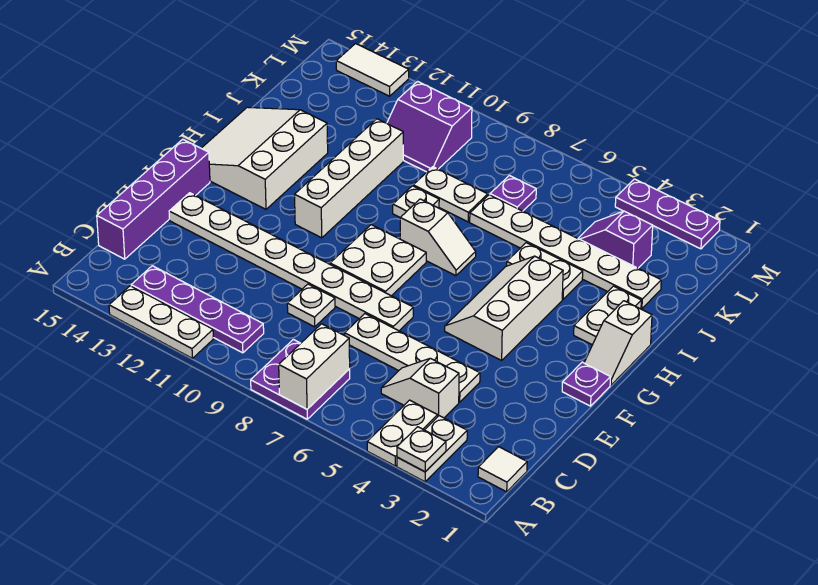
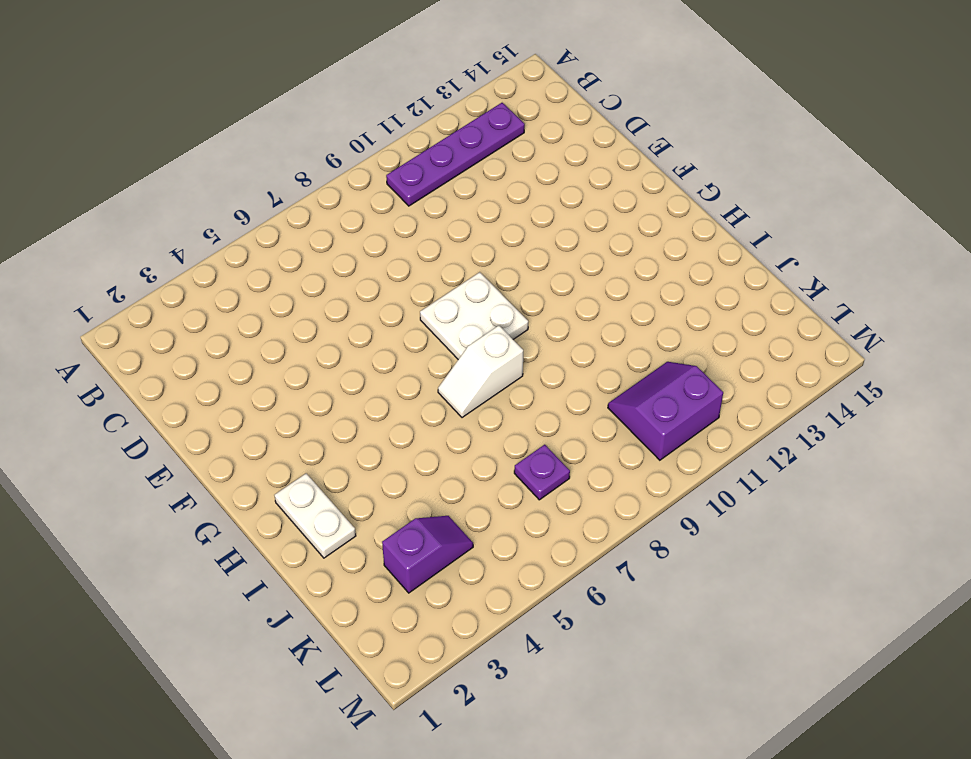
none -> white 1x2 plate [397,416,467,482]
none -> white 1x2 plate [367,400,438,466]
none -> purple 2x2 plate [251,339,350,419]
none -> white 1x3 plate [109,286,213,358]

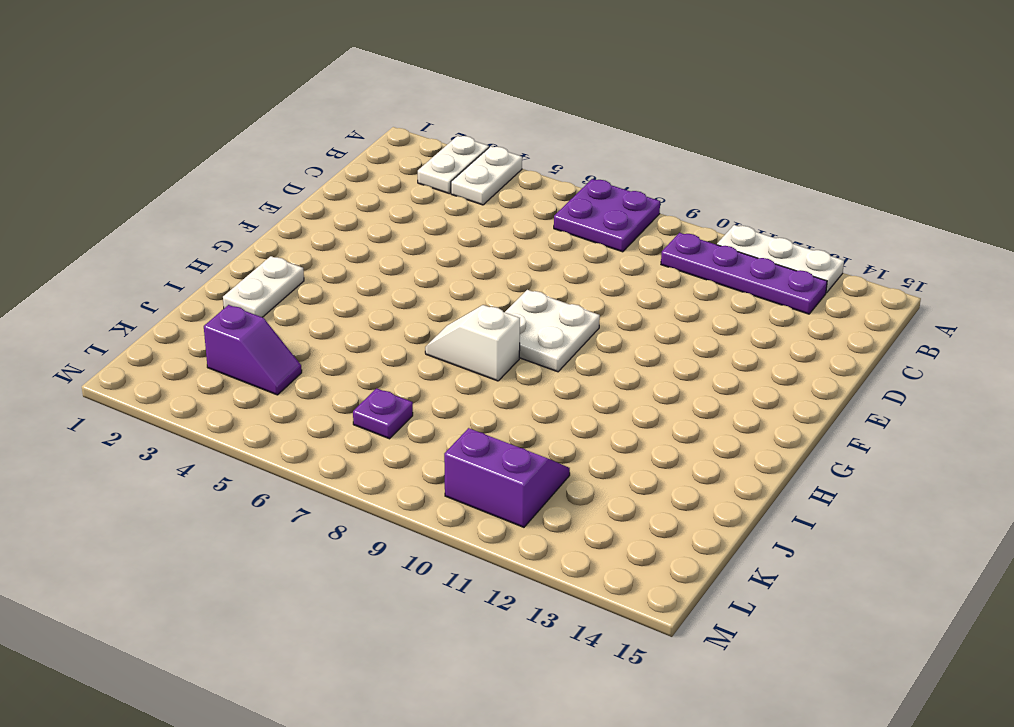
none -> white 1x1 tile [478,447,527,492]
none -> white 1x2 slope [381,358,459,418]
none -> purple 1x4 brick [97,139,210,259]
none -> white 1x4 plate [345,314,480,402]

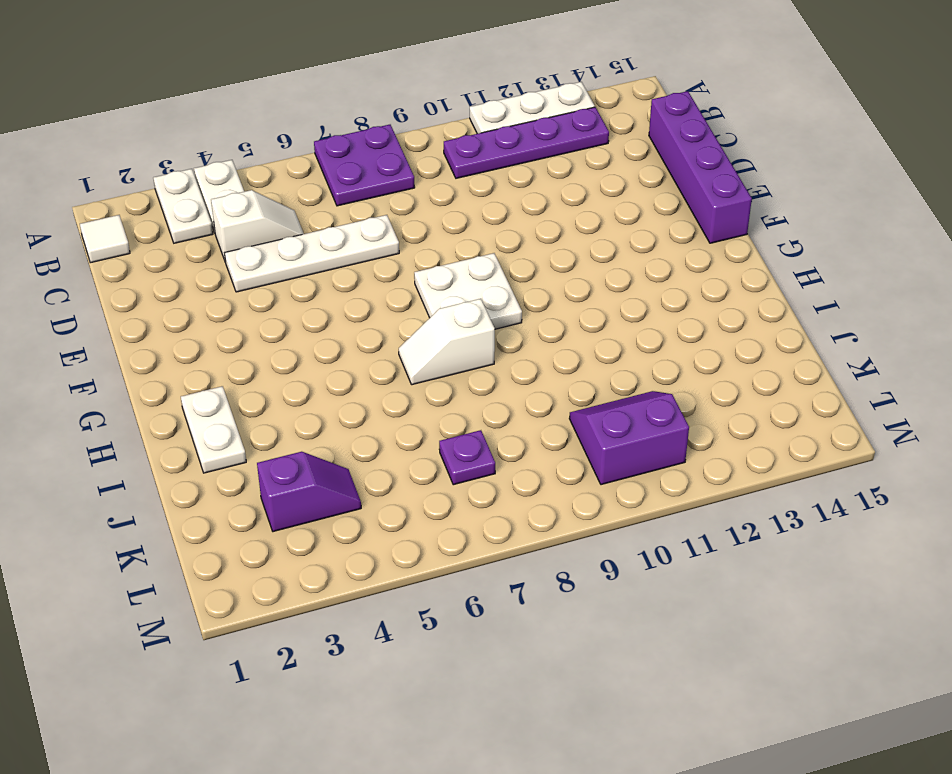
none -> white 1x1 plate [287,284,335,327]
none -> white 1x8 plate [169,193,413,331]
none -> purple 1x1 plate [562,362,610,406]
none -> white 2x3 slope [445,256,563,360]

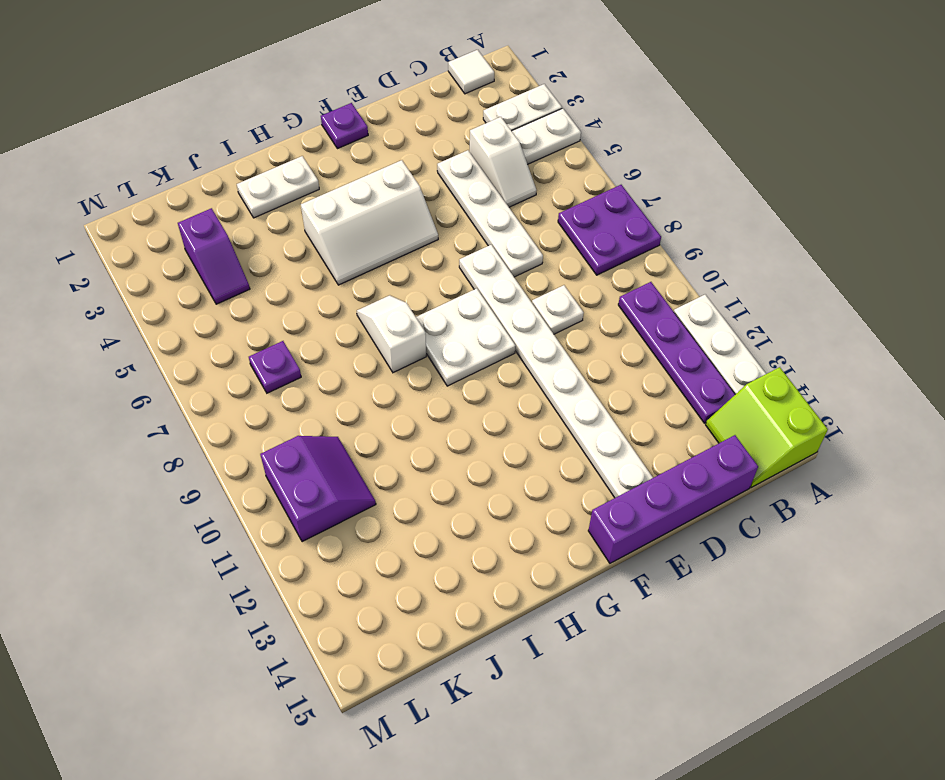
lime 2x2 slope [706,367,828,487] -> none
none -> white 1x2 slope [584,301,652,385]
none -> white 1x4 brick [295,119,403,238]
none -> white 3x3 slope [201,107,328,209]
none -> white 1x2 plate [507,243,583,299]

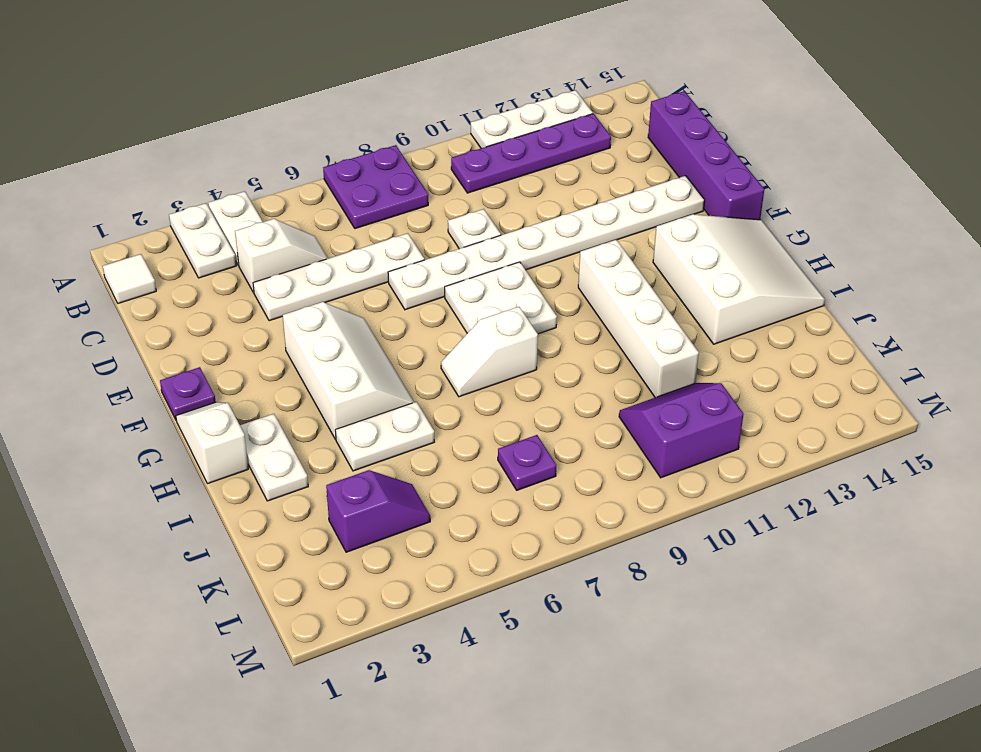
none -> white 1x1 plate [393,186,439,217]
none -> white 1x6 plate [470,195,661,309]
none -> white 1x2 plate [413,167,488,222]
none -> purple 1x3 plate [615,179,720,249]

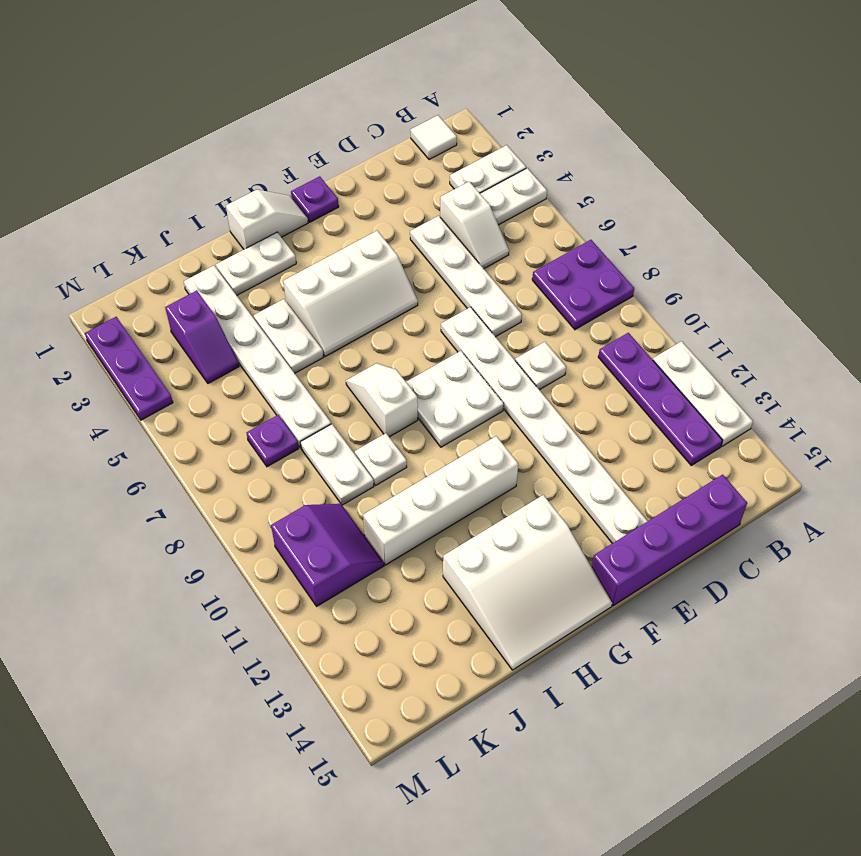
none -> white 1x2 tile [336,44,409,96]
none -> white 1x1 plate [397,427,446,472]
none -> white 1x2 brick [279,324,350,409]

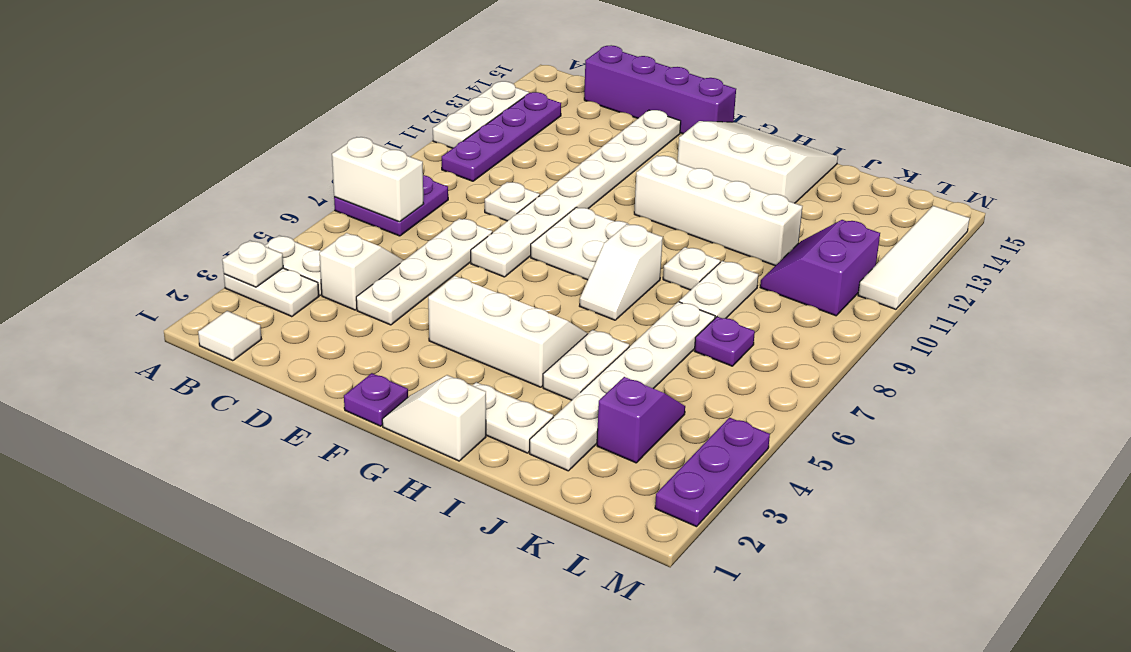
white 1x4 tile [858,206,970,309] -> white 1x2 tile [336,44,409,96]

